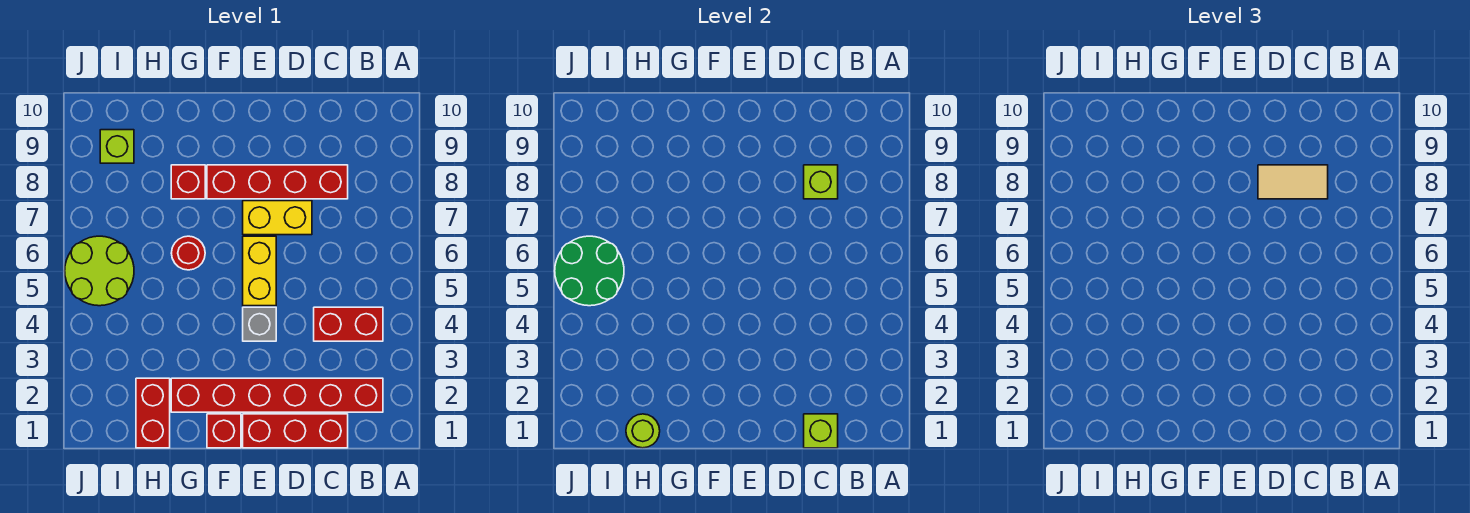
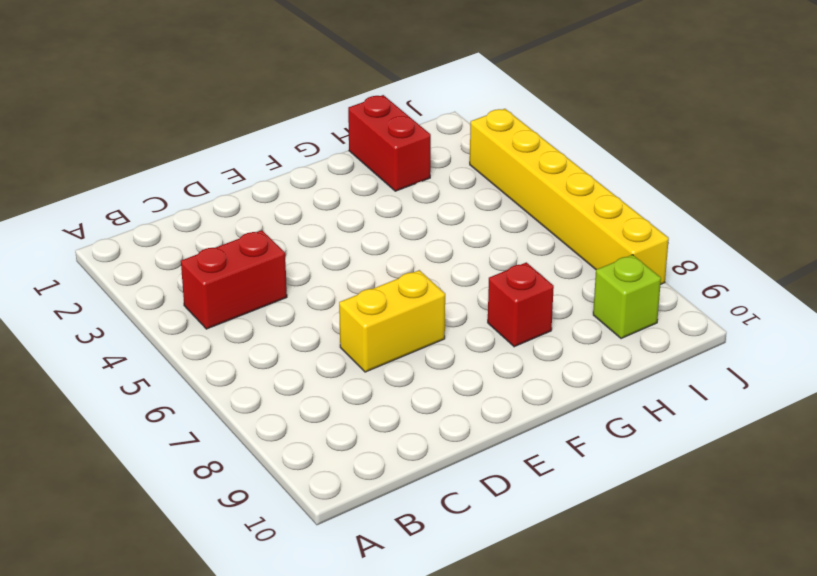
yellow 1x6 brick [470,109,669,285] -> lime 2x2 round brick [65,236,134,306]
none -> red 1x6 brick [171,378,383,412]
none -> red 1x3 brick [243,414,348,448]
none -> red 1x4 brick [207,165,348,199]

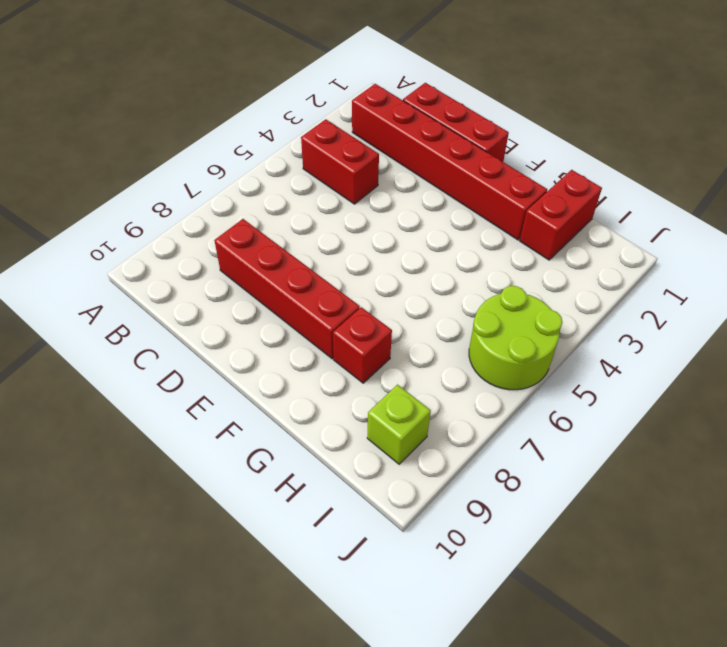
none -> yellow 1x2 brick [243,201,312,235]
none -> grey 1x1 brick [243,307,276,341]
none -> yellow 1x2 brick [243,236,276,306]

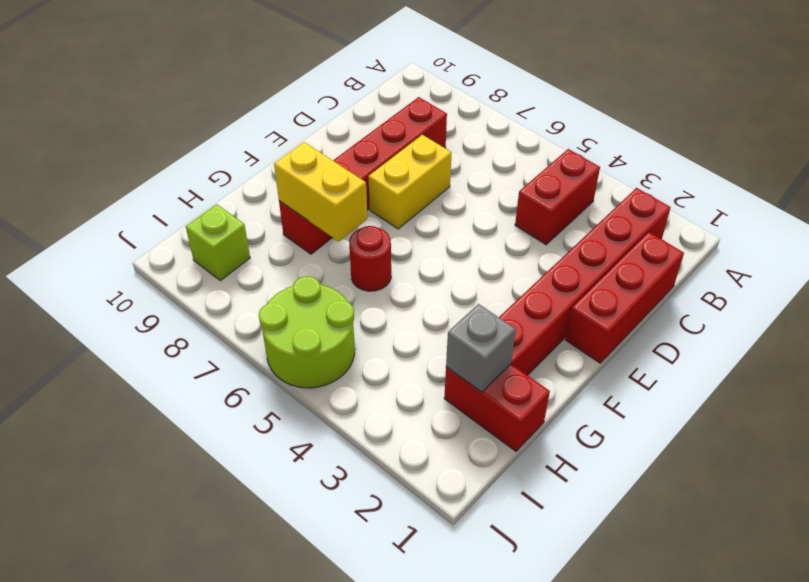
yellow 1x2 brick [274,142,367,241] -> yellow 1x2 brick moved to [243,236,276,306]
grey 1x1 brick [446,304,516,392] -> grey 1x1 brick moved to [243,307,276,341]
none -> red 1x1 brick [207,414,241,448]
none -> lime 1x1 brick [804,414,838,448]
none -> lime 1x1 brick [804,165,838,199]

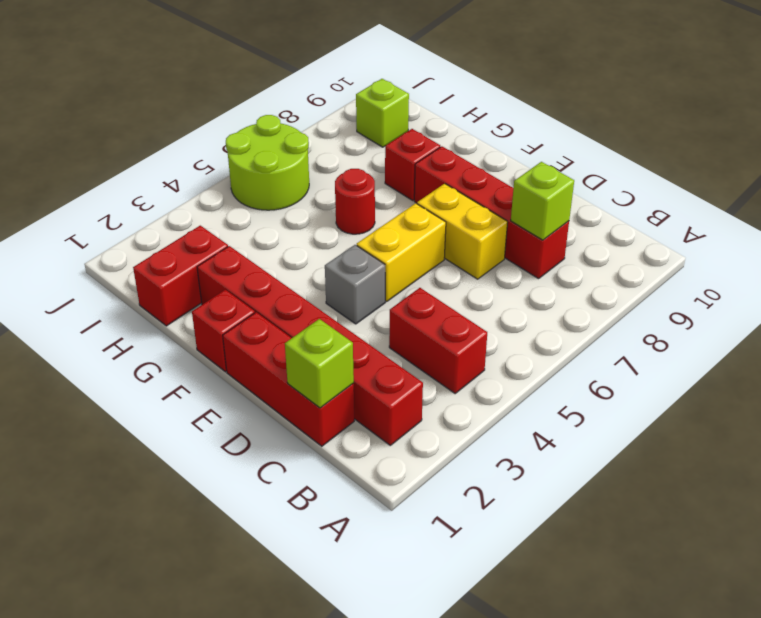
none -> lime 1x1 round brick [626,414,660,448]
none -> green 2x2 round brick [555,236,624,306]
none -> tan 1x2 tile [1258,165,1328,199]

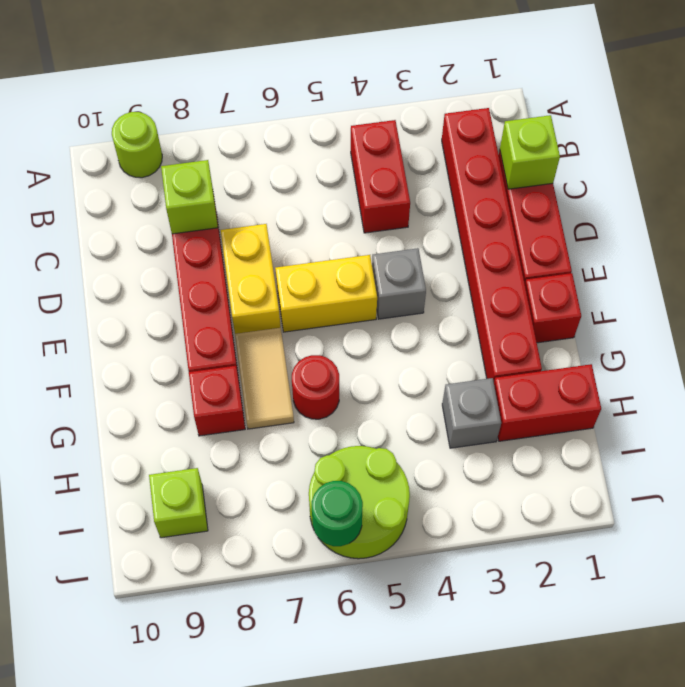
lime 1x1 round brick [112,112,162,178] -> lime 1x1 round brick moved to [626,414,660,448]
tan 1x2 tile [235,328,294,429] -> tan 1x2 tile moved to [1258,165,1328,199]
grey 1x1 brick [442,378,501,448] -> none
green 1x1 round brick [312,481,363,546] -> green 2x2 round brick [555,236,624,306]

